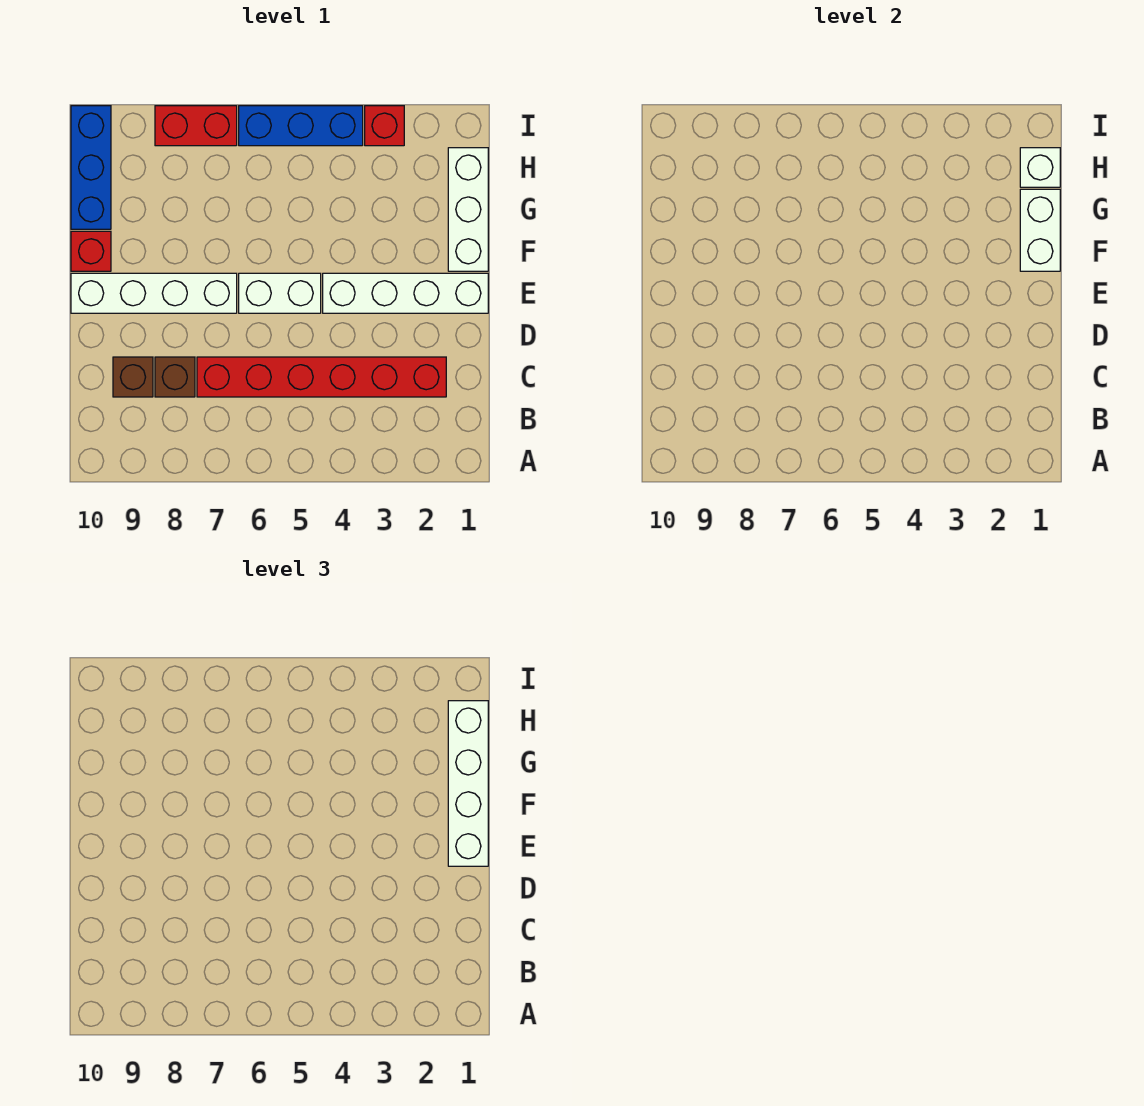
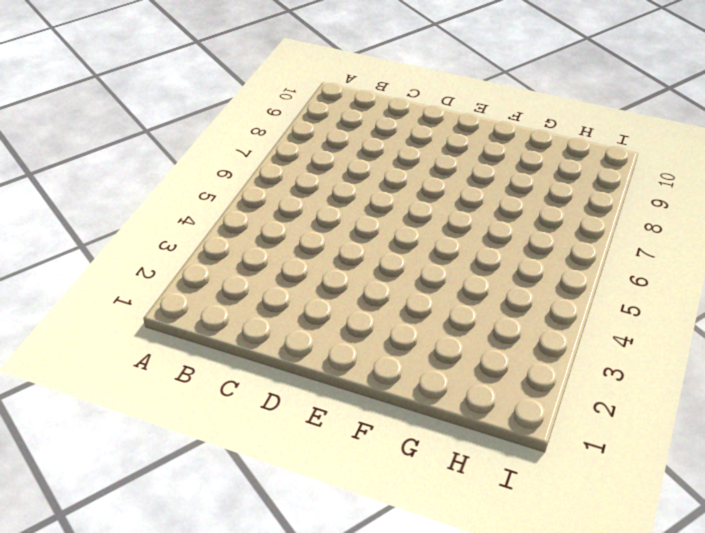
none -> red 1x6 brick [197,357,446,397]
none -> brown 1x1 brick [155,357,195,397]
none -> brown 1x1 brick [113,357,153,397]

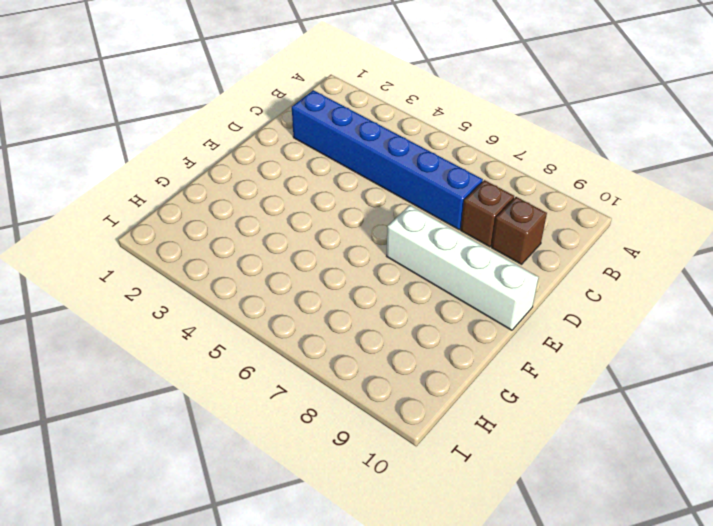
blue 1x6 brick [292,90,483,230] -> red 1x6 brick [197,357,446,397]
none -> white 1x4 brick [323,273,488,313]
none -> white 1x2 brick [239,273,321,313]
none -> white 1x3 brick [448,148,488,271]

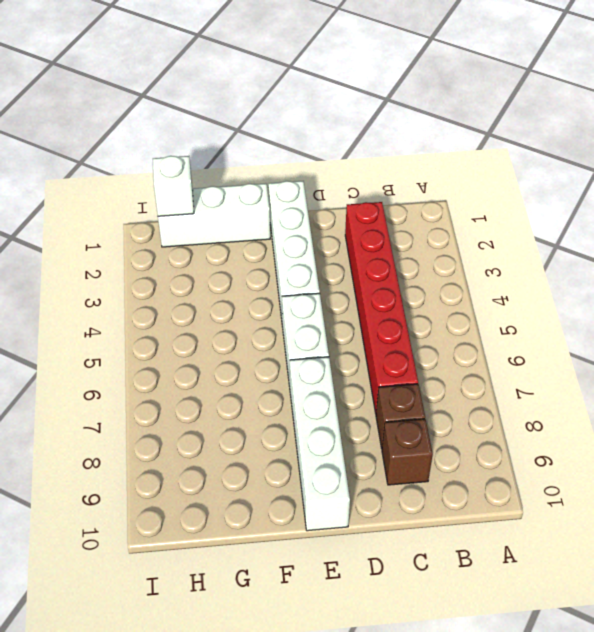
none -> red 1x1 brick [71,231,111,271]
none -> blue 1x3 brick [71,106,111,229]
none -> red 1x1 brick [365,106,404,146]

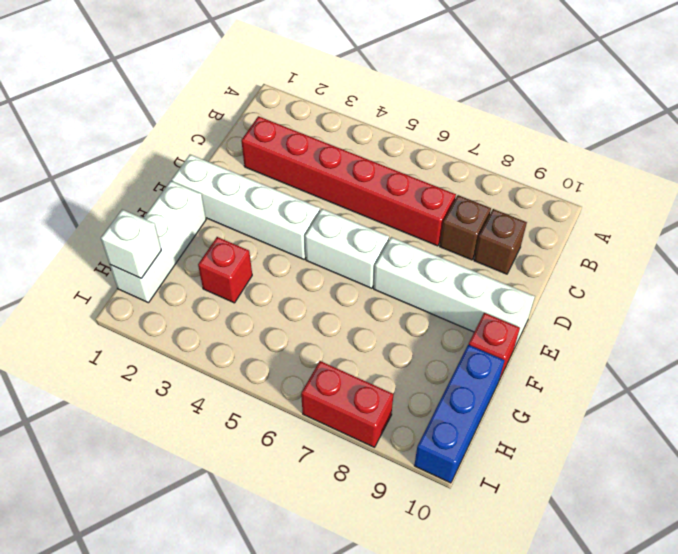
red 1x1 brick [198,237,252,303] -> red 1x1 brick moved to [365,106,404,146]
none -> blue 1x3 brick [239,106,363,146]
none -> white 1x2 brick [1020,189,1060,271]
none -> white 1x4 brick [448,701,488,866]

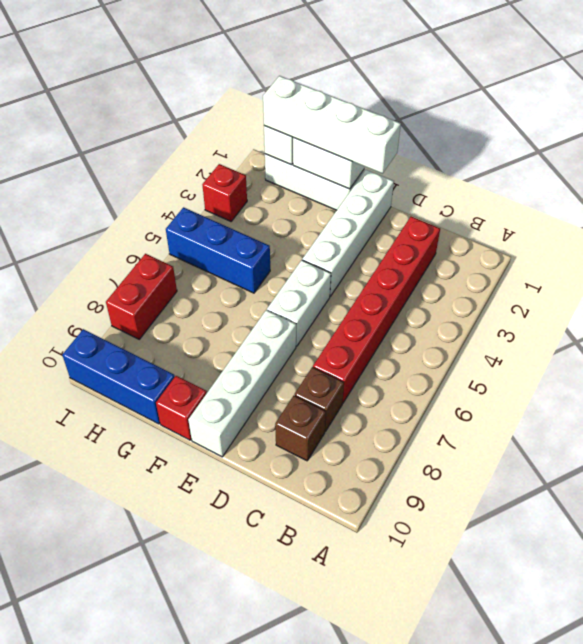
blue 1x3 brick [166,207,270,293] -> blue 1x3 brick turned to [239,106,363,146]

